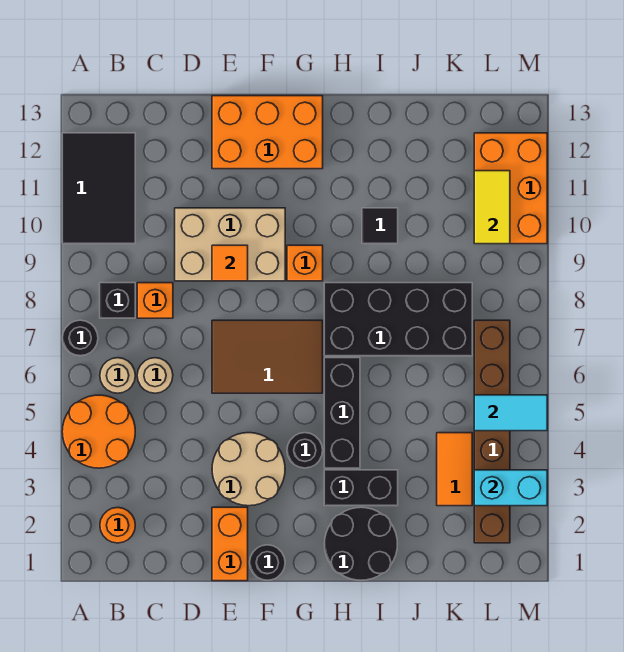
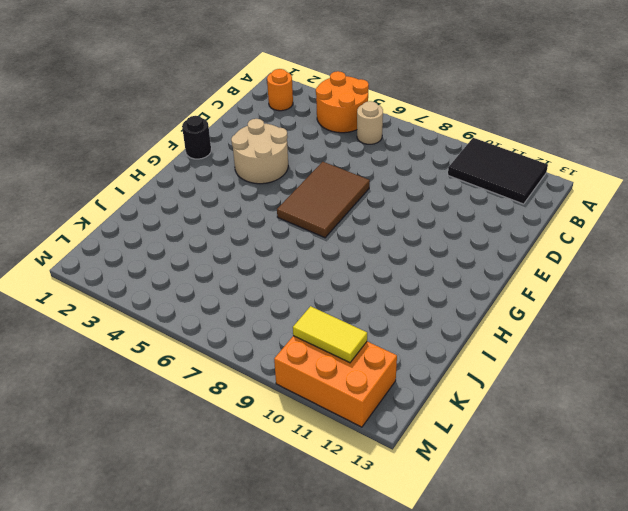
none -> black 1x1 round brick [62,320,98,356]
none -> black 1x1 brick [100,283,135,318]
none -> tan 1x1 round brick [137,358,173,393]

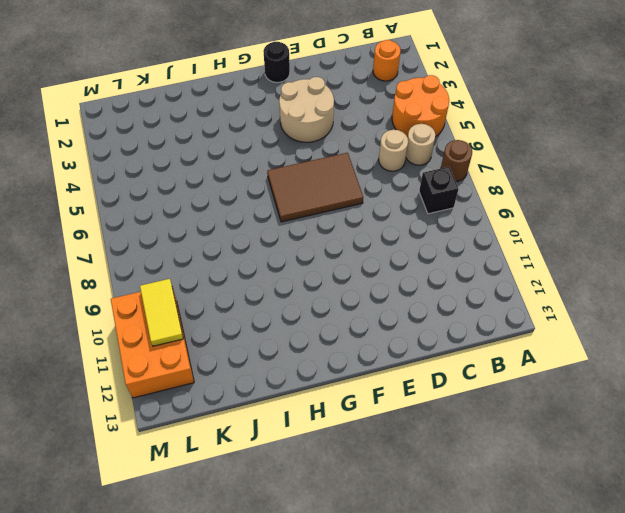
brown 1x1 round brick [441,140,472,182] -> black 1x1 round brick [62,320,98,356]
none -> black 2x3 tile [62,133,135,244]
none -> orange 1x1 brick [137,283,173,318]
none -> tan 2x3 brick [175,208,285,281]

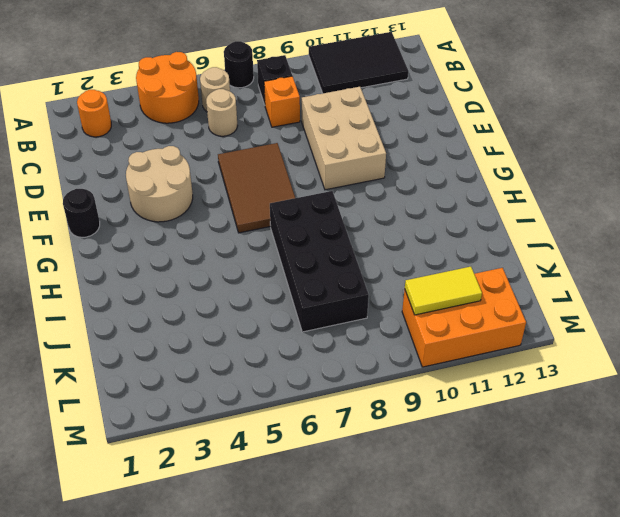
none -> orange 1x2 brick [212,507,248,581]
none -> orange 2x3 brick [212,96,323,169]
none -> black 1x1 round brick [287,433,323,468]

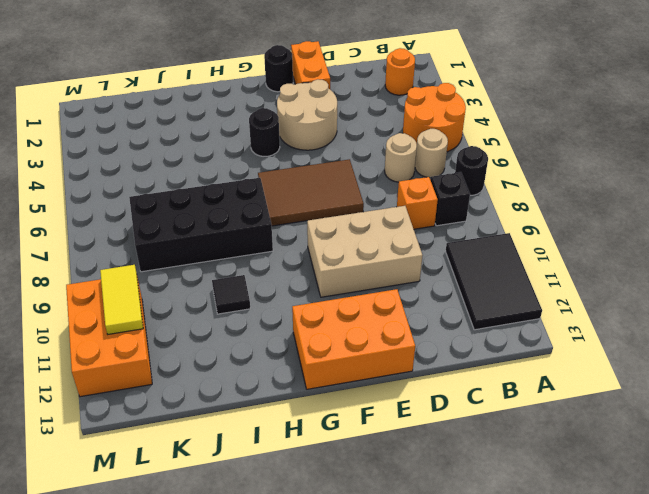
none -> orange 1x1 brick [287,245,323,281]
none -> black 2x2 round brick [324,507,397,580]
none -> black 1x2 brick [324,470,398,506]

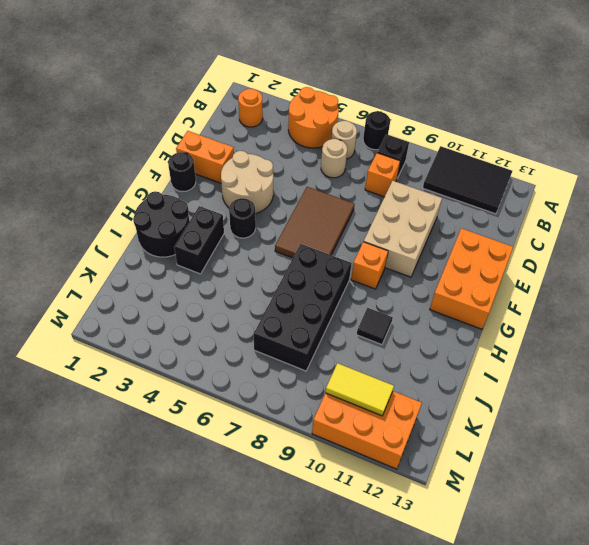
none -> black 1x3 brick [324,358,360,468]
none -> orange 1x2 tile [437,433,472,506]
none -> brown 1x6 brick [474,320,510,543]

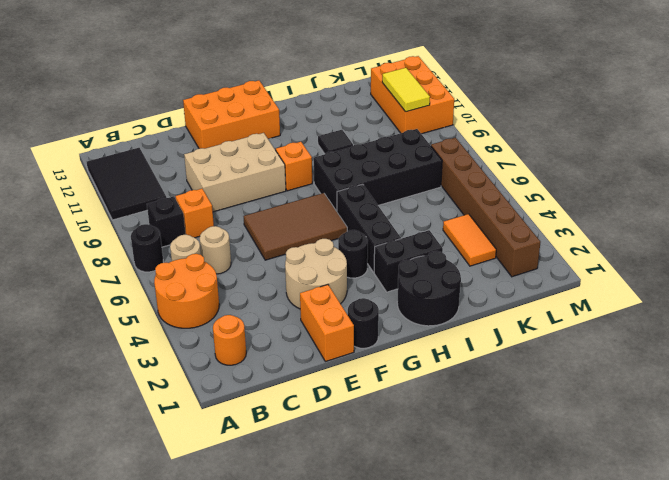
none -> orange 1x1 tile [212,245,248,281]
none -> cyan 1x2 brick [474,470,547,506]
none -> cyan 1x2 tile [474,395,547,431]

